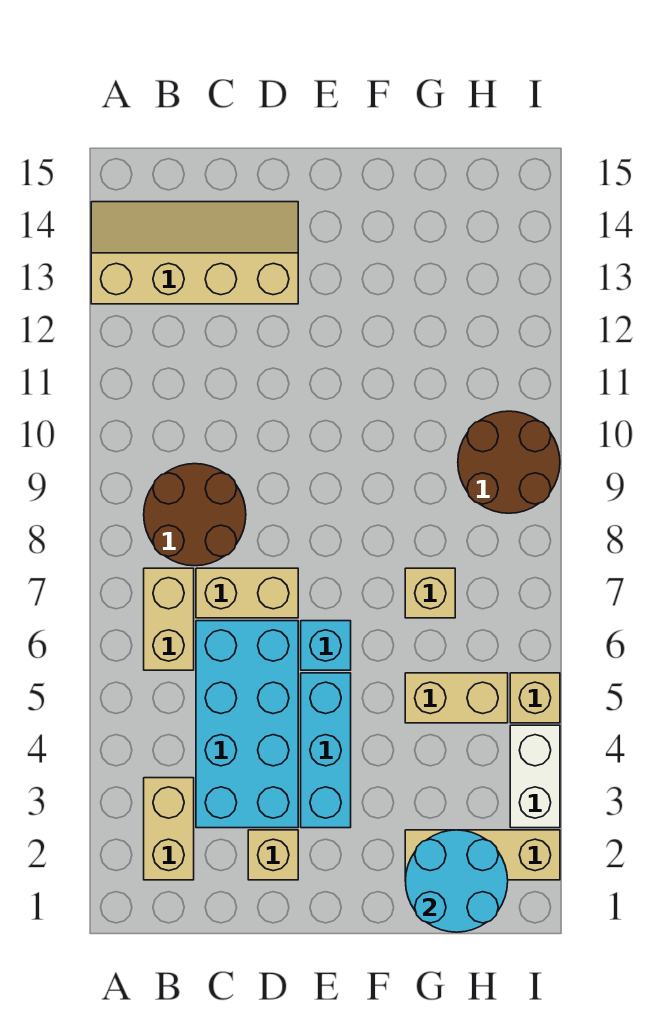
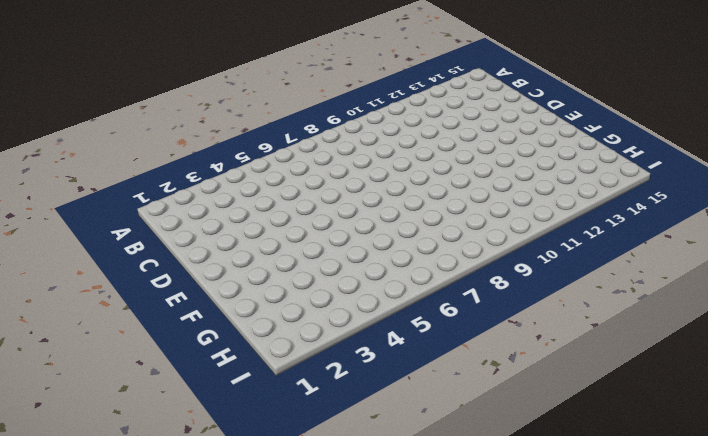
none -> tan 2x4 slope [91,202,298,304]
none -> tan 1x2 brick [144,778,194,880]
none -> tan 1x2 brick [144,568,194,670]

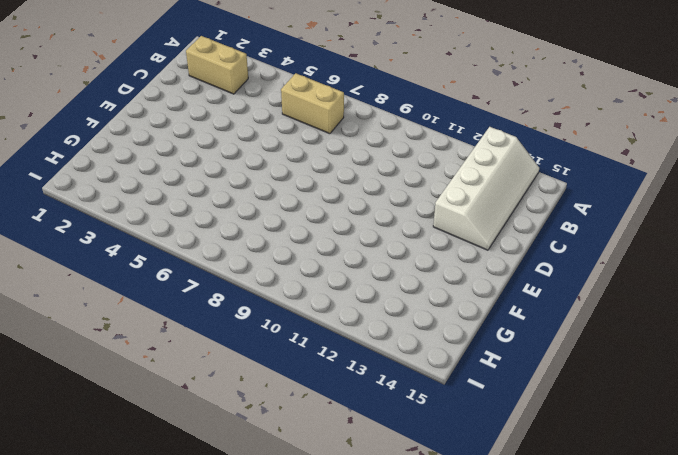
white 2x4 slope [433,127,539,250] -> tan 2x4 slope [91,202,298,304]
none -> brown 2x2 round brick [144,464,246,566]
none -> cyan 2x4 brick [196,621,298,828]
none -> tan 1x2 brick [196,568,298,618]

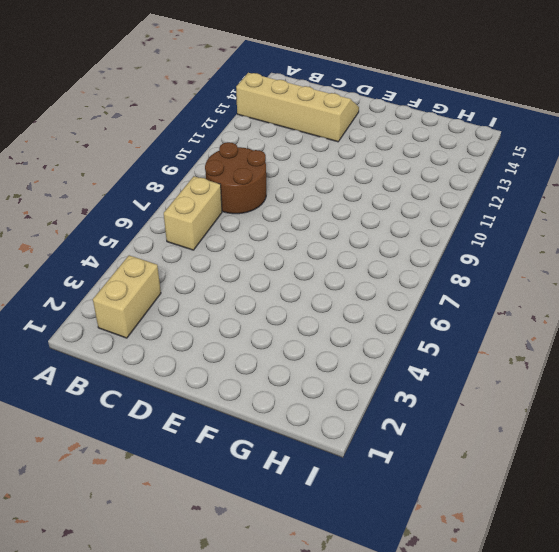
none -> cyan 2x4 brick [196,621,298,828]
none -> tan 1x2 brick [196,568,298,618]
none -> tan 1x1 brick [248,830,298,880]

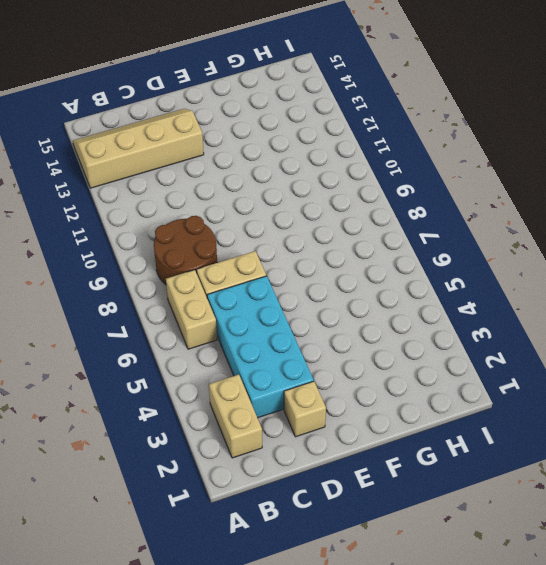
none -> cyan 1x3 brick [301,673,351,828]
none -> cyan 1x1 brick [301,621,351,670]
none -> tan 1x3 brick [405,830,560,880]

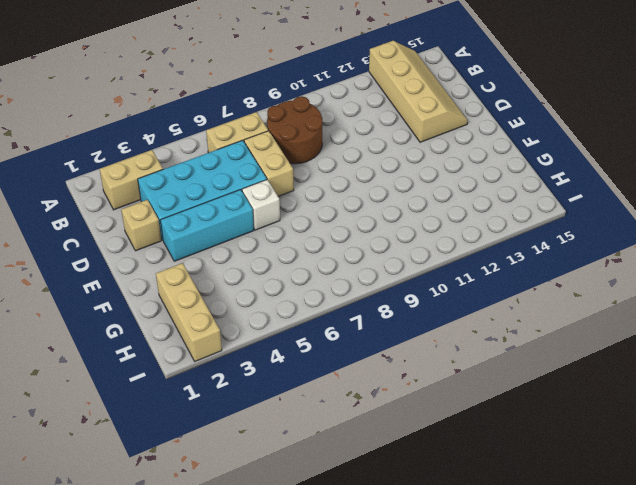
white 1x1 brick [242,180,280,230] -> cyan 1x1 brick [301,621,351,670]
none -> tan 1x2 brick [405,673,508,723]
none -> tan 1x1 brick [405,568,455,618]
none -> brown 2x2 round brick [458,411,560,513]

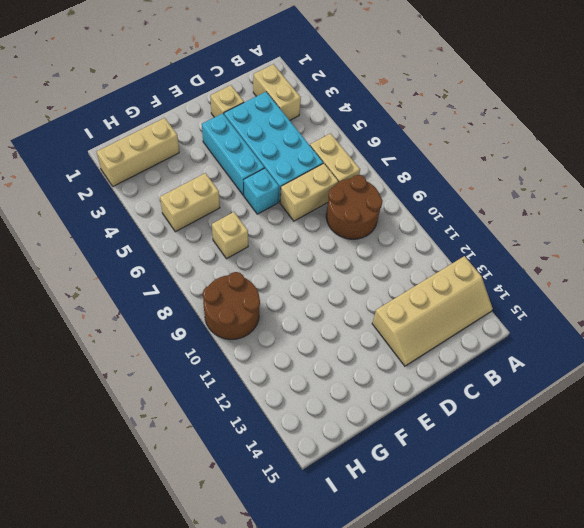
none -> white 1x2 brick [510,725,560,828]
none -> tan 1x1 brick [510,673,560,723]
none -> cyan 2x2 round brick [405,830,508,932]

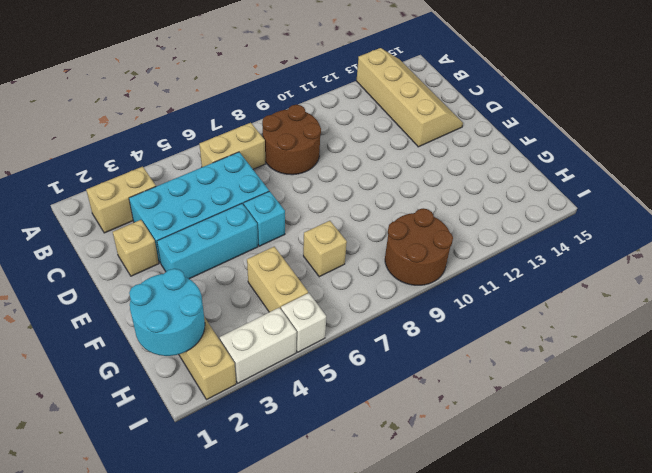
white 1x1 brick [281,293,326,352] -> tan 1x1 brick [510,673,560,723]
none -> tan 1x2 brick [196,568,298,618]

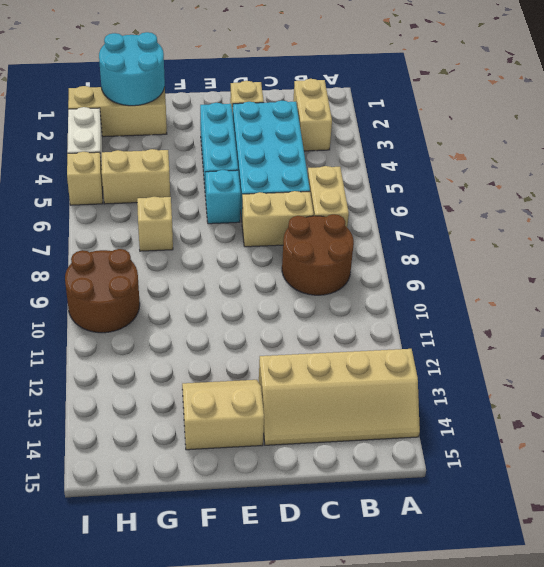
tan 2x2 slope [182,380,264,450] -> none

